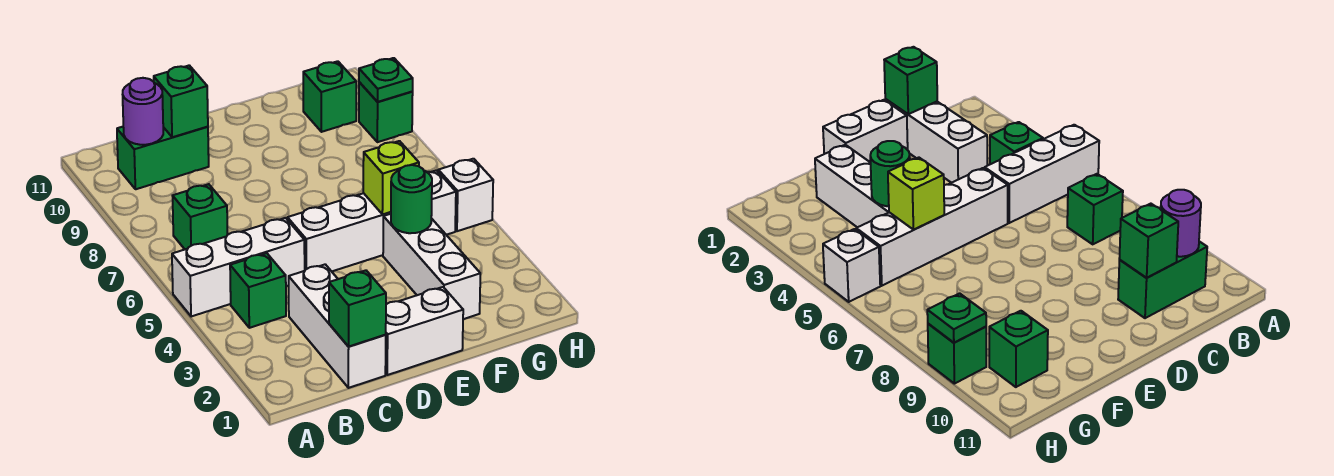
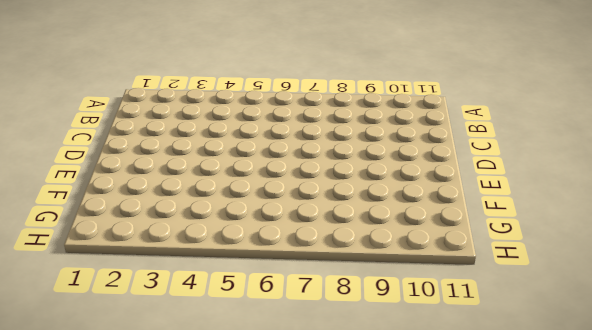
none -> white 1x3 brick [172,218,305,317]
none -> green 1x1 brick [230,253,286,328]
none -> green 1x1 brick [173,184,228,249]

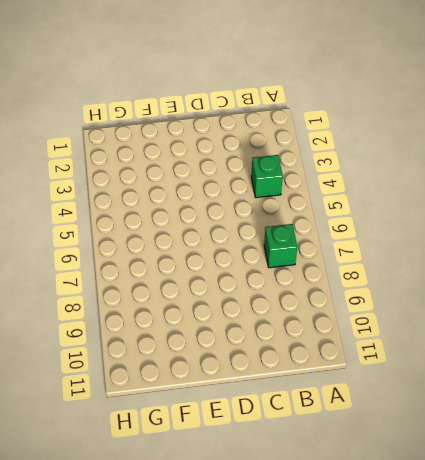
none -> white 1x3 brick [172,218,305,317]
none -> green 1x2 brick [117,127,209,189]
none -> white 1x3 brick [289,264,386,388]

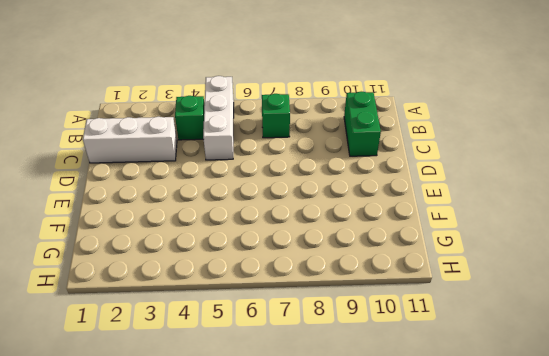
none -> white 1x2 brick [385,287,463,375]
none -> white 1x4 brick [287,170,456,271]
none -> white 1x3 brick [383,214,480,319]

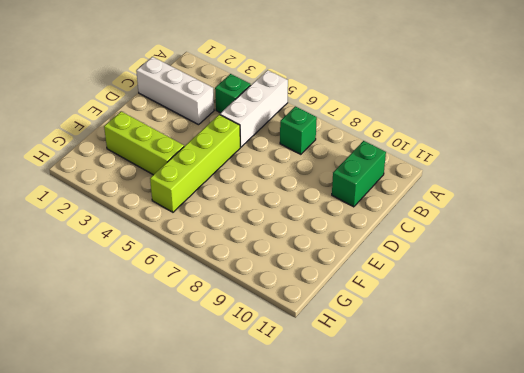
lime 1x4 brick [150,115,240,212] -> white 1x4 brick [287,170,456,271]
lime 1x3 brick [104,111,184,175] -> white 1x3 brick [383,214,480,319]
none -> white 1x2 brick [385,287,463,375]
none -> green 1x1 brick [303,61,356,132]
none -> white 1x1 brick [438,159,493,231]

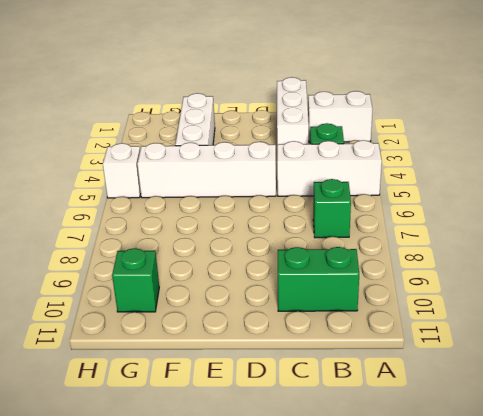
white 1x2 brick [308,91,372,142] -> white 1x2 brick moved to [385,287,463,375]
none -> green 1x1 brick [359,82,413,142]
none -> purple 1x1 round brick [123,78,163,145]
none -> green 1x1 brick [329,270,386,347]

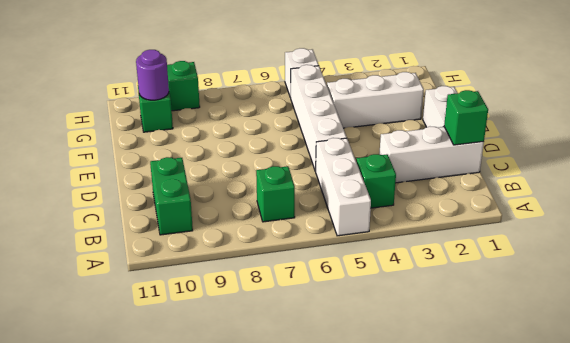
purple 1x1 round brick [136,50,169,100] -> purple 1x1 round brick moved to [123,78,163,145]
none -> green 1x1 brick [154,65,208,137]
none -> green 1x1 round brick [391,165,432,233]
none -> lime 1x1 brick [363,141,419,214]

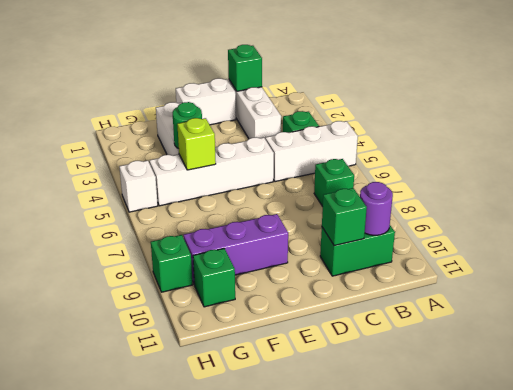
purple 1x3 brick [184,214,288,283] -> none
none -> green 1x1 plate [359,58,413,102]

